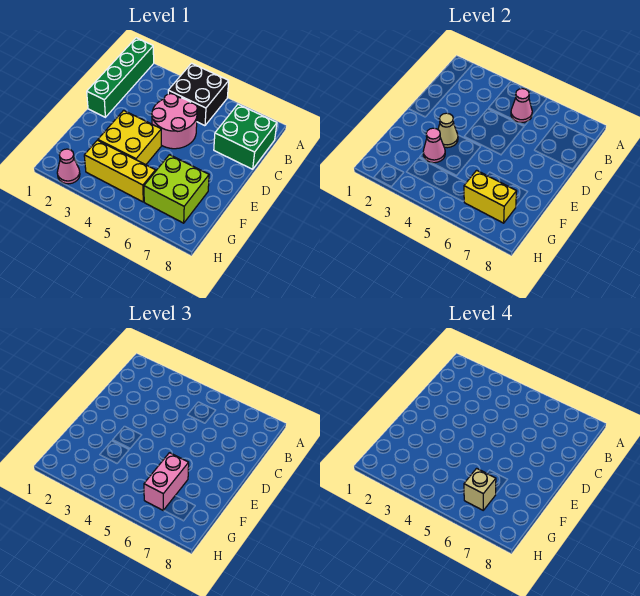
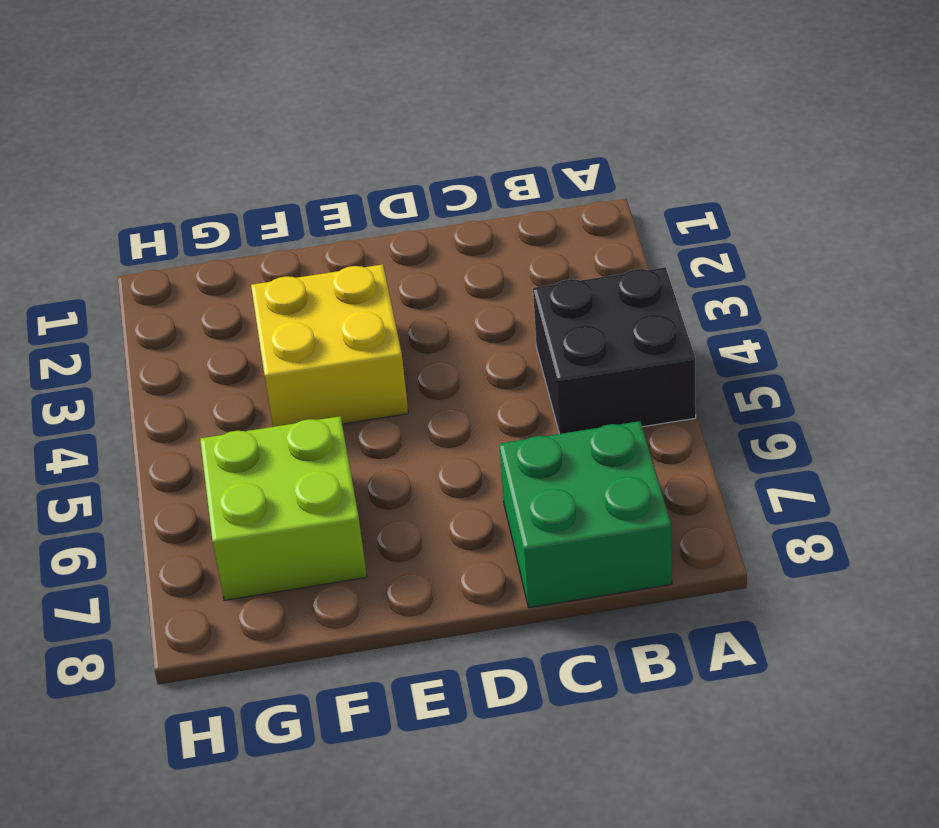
none -> green 1x4 brick [87,38,154,117]
none -> pink 2x2 round brick [152,94,197,149]
none -> yellow 1x3 brick [84,140,156,202]

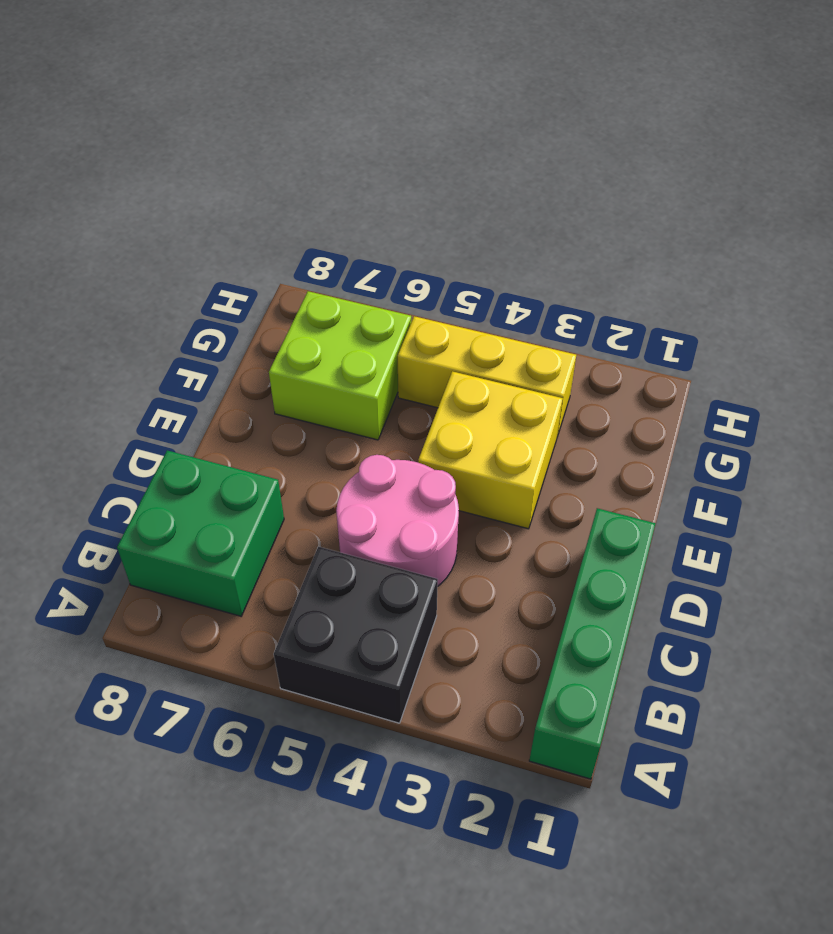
none -> pink 1x1 cone [57,149,80,184]
none -> pink 1x1 cone [511,89,532,123]
none -> tan 1x1 cone [438,113,458,148]

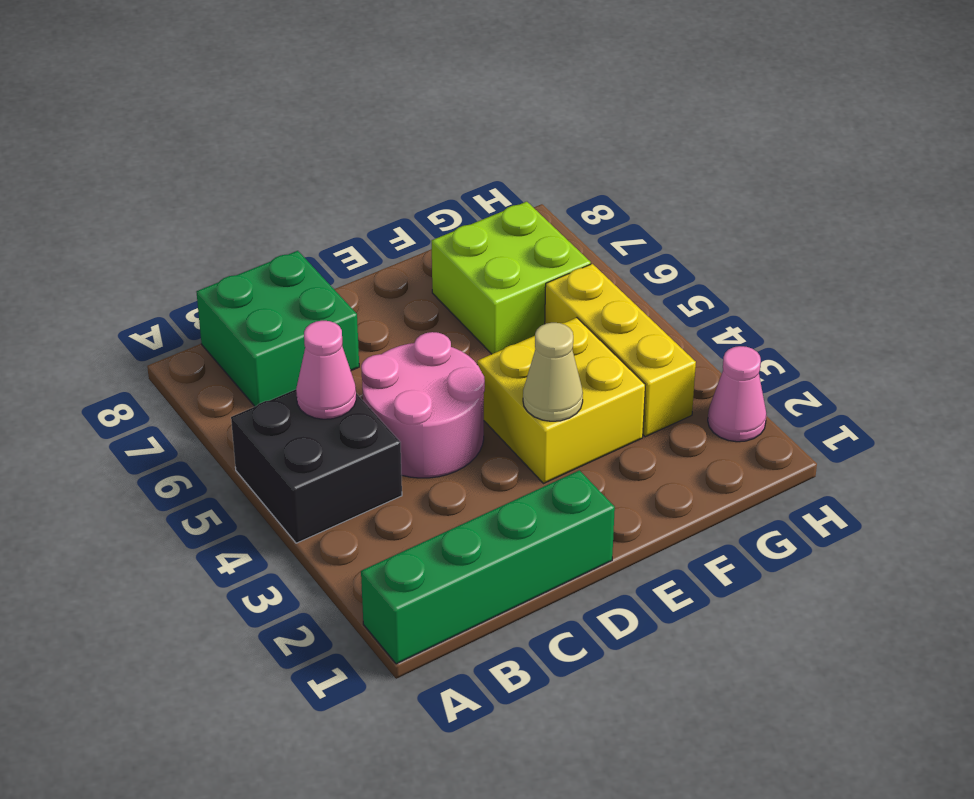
none -> pink 1x1 cone [423,128,445,163]
none -> yellow 1x2 brick [464,170,517,223]
none -> pink 1x2 brick [144,453,189,510]

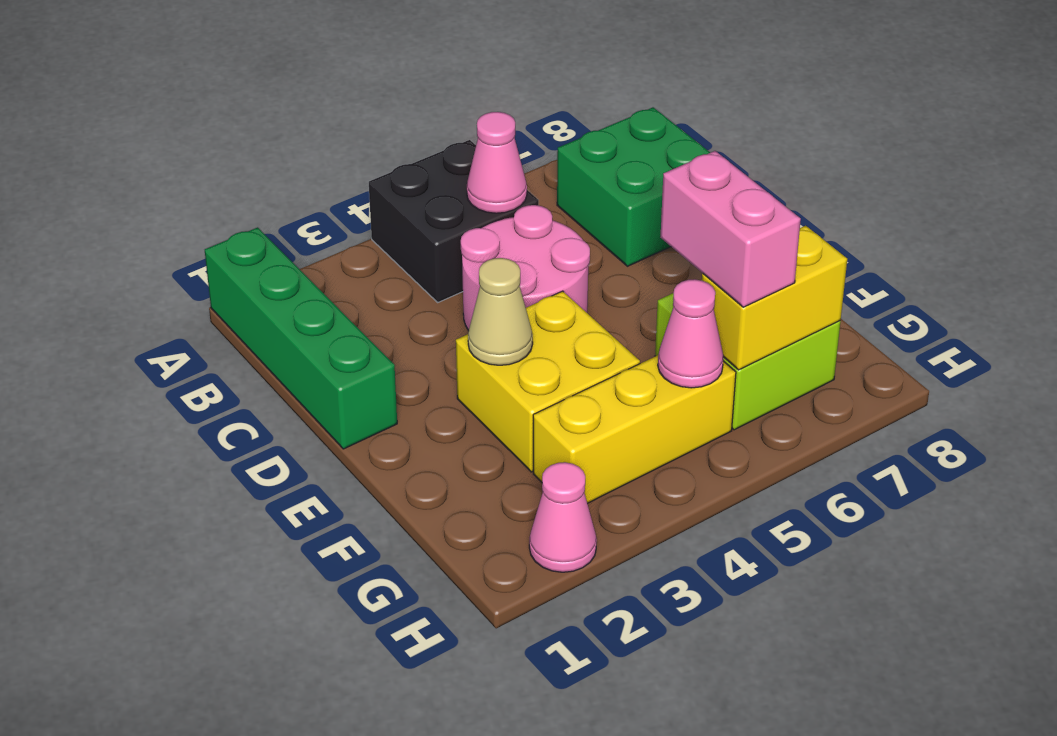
pink 1x1 cone [658,279,723,388] -> pink 1x1 cone moved to [423,128,445,163]
none -> tan 1x1 brick [464,468,496,510]

